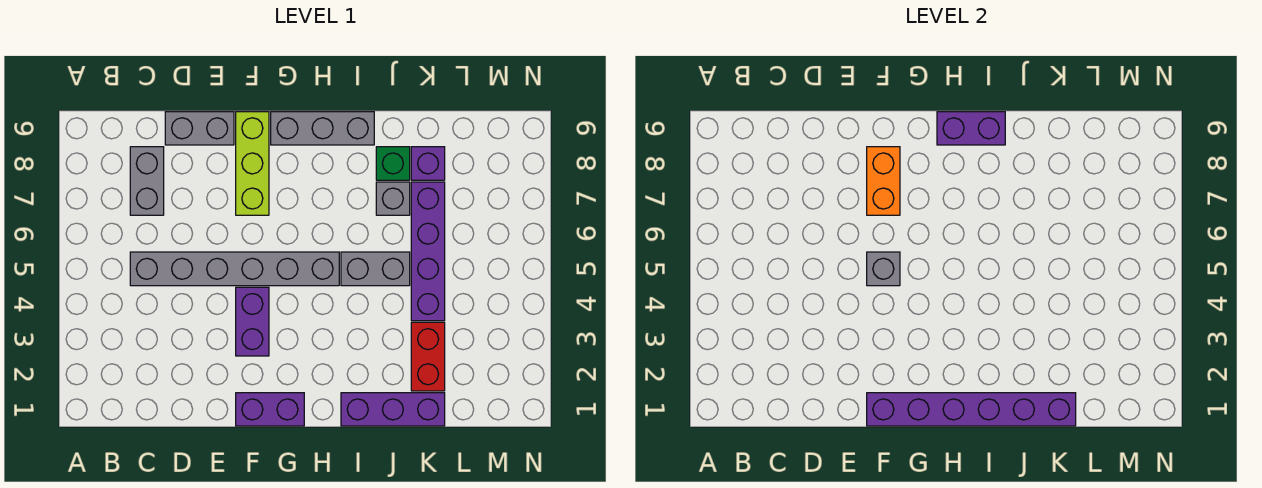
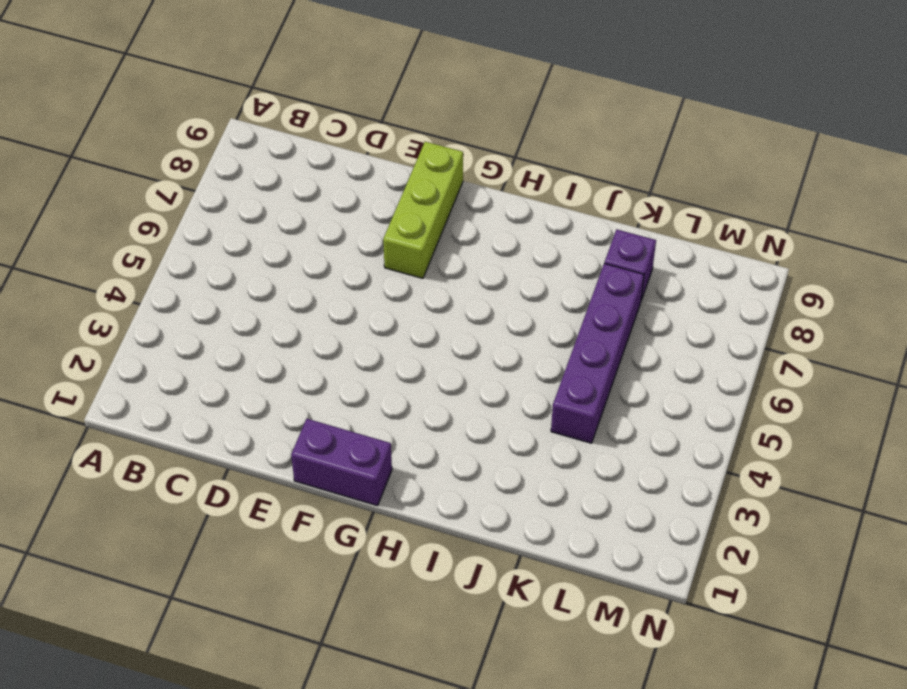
none -> grey 1x6 brick [130,252,339,286]
none -> grey 1x2 brick [130,147,164,215]
none -> grey 1x2 brick [165,112,234,145]

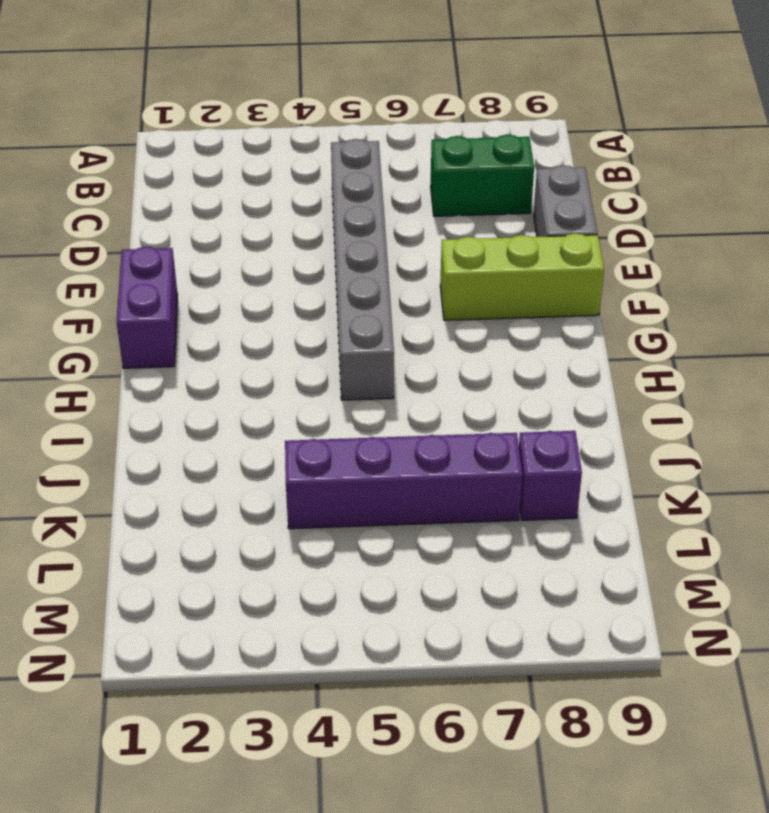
green 1x2 brick [431,135,534,216] -> grey 1x2 brick [130,147,164,215]
none -> purple 1x2 brick [236,287,269,356]
none -> grey 1x3 brick [271,112,374,145]
none -> purple 1x3 brick [341,393,445,426]

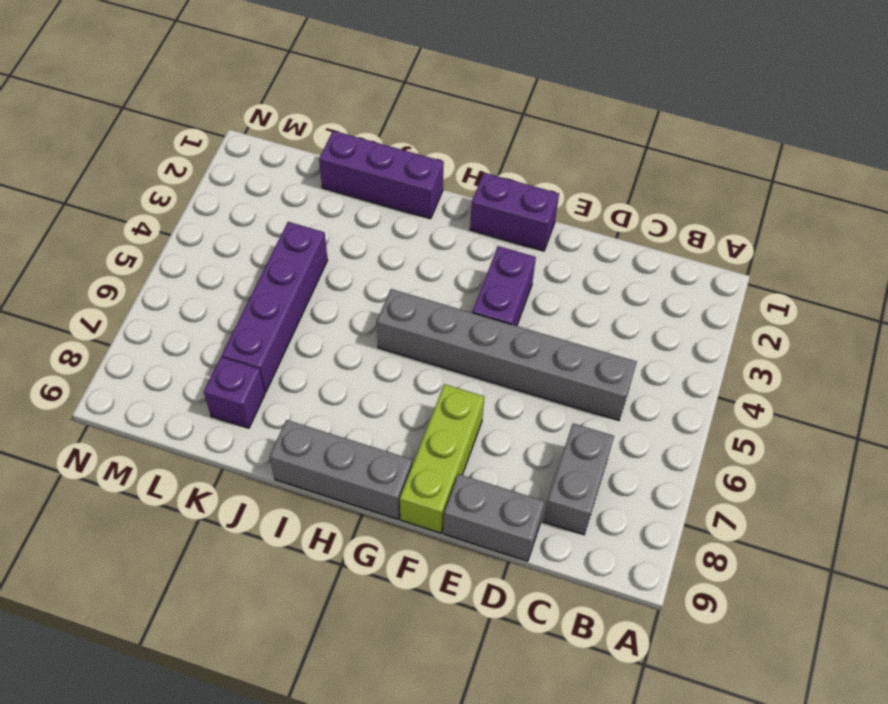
none -> grey 1x2 brick [341,252,410,286]
none -> grey 1x1 brick [376,182,410,215]
none -> green 1x1 brick [376,147,410,180]

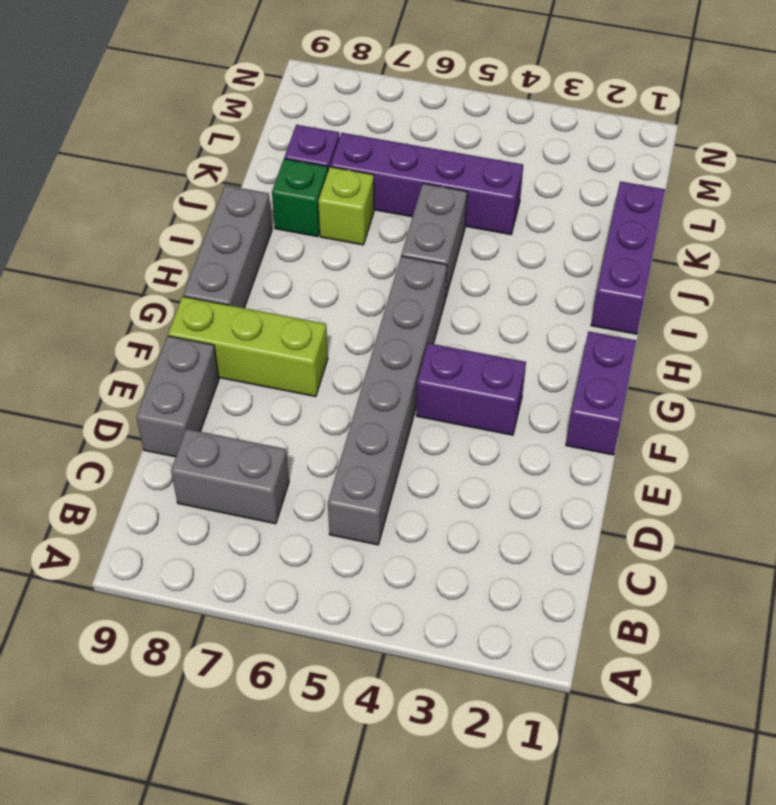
lime 1x1 brick [318,167,374,245] -> grey 1x1 brick [376,182,410,215]
none -> red 1x2 brick [411,322,445,391]
none -> purple 1x6 brick [867,393,1076,426]
none -> grey 1x1 brick [867,252,900,286]

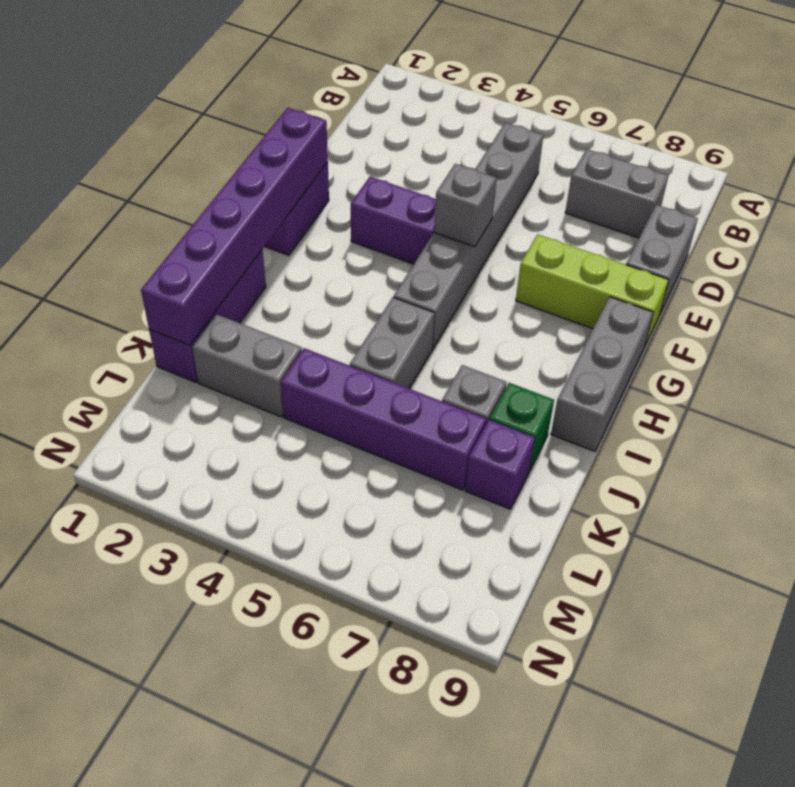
grey 1x2 brick [192,314,302,417] -> red 1x2 brick [411,322,445,391]
none -> orange 1x2 brick [867,147,900,215]
none -> purple 1x2 brick [937,112,1005,145]

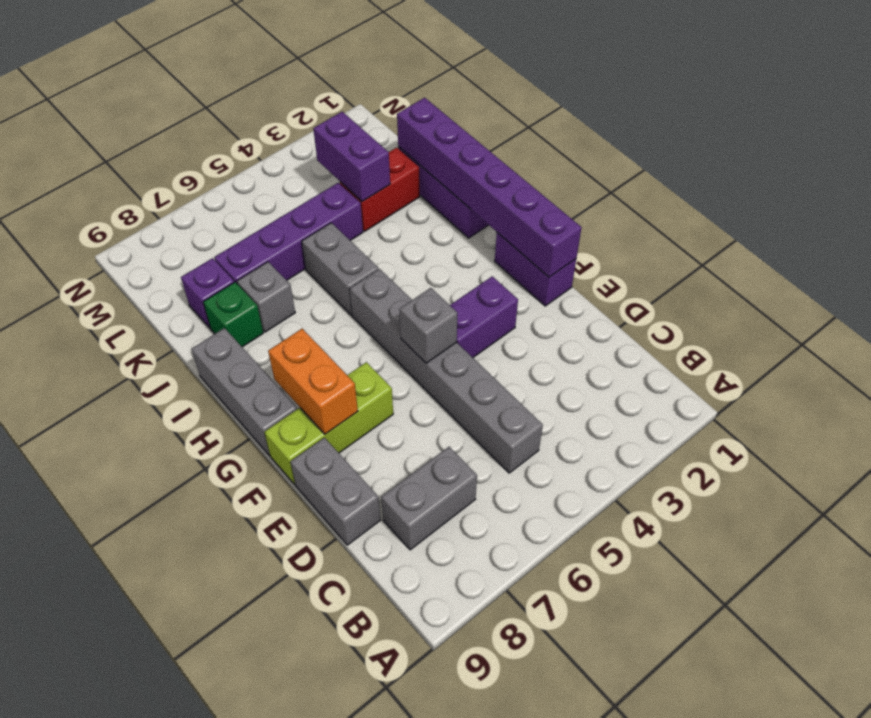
orange 1x2 brick [268,329,358,434] -> orange 1x2 brick turned to [867,147,900,215]
purple 1x2 brick [313,112,390,202] -> purple 1x2 brick moved to [937,112,1005,145]

